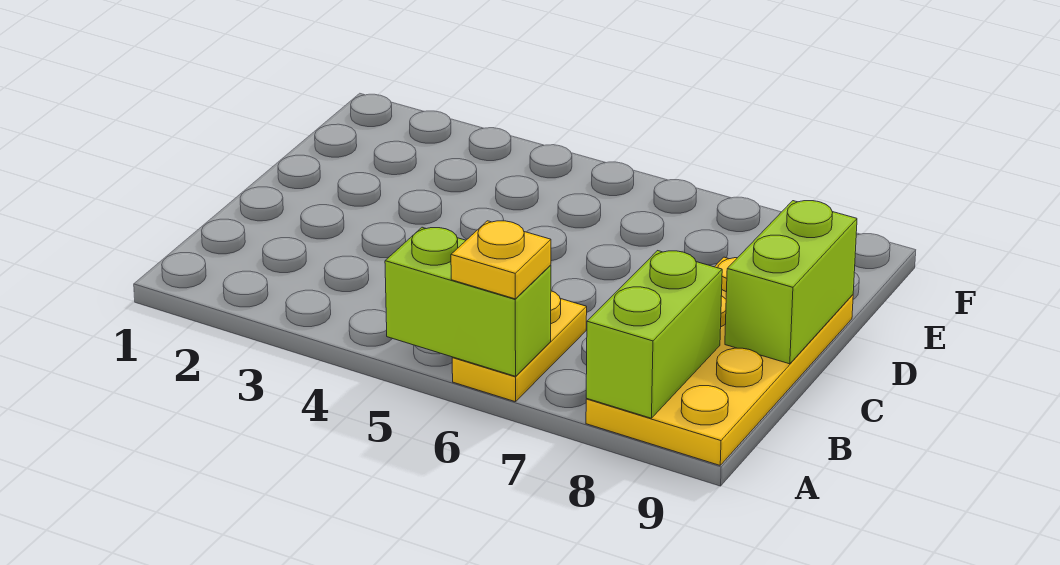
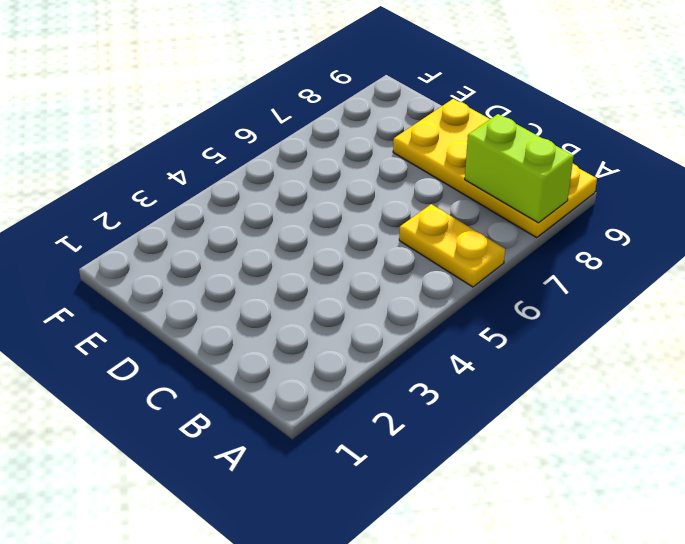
none -> lime 1x2 brick [385,227,551,376]
none -> lime 1x2 brick [725,201,857,364]

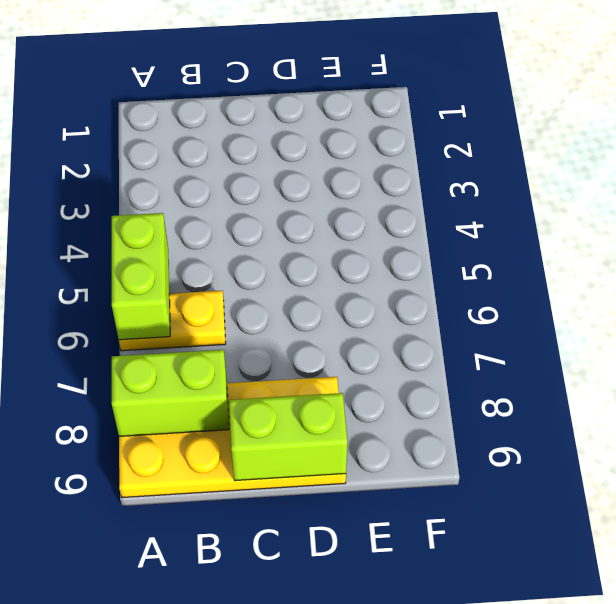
none -> yellow 1x1 plate [451,221,551,299]

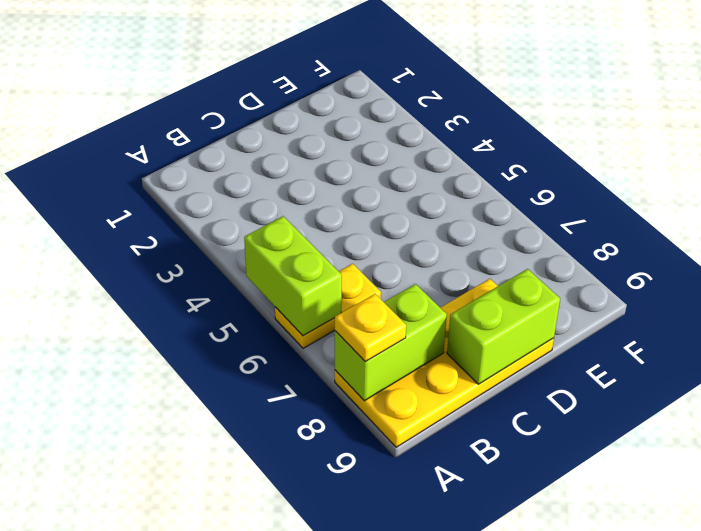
yellow 1x1 plate [335,294,406,361] -> yellow 1x1 plate moved to [451,221,551,299]

